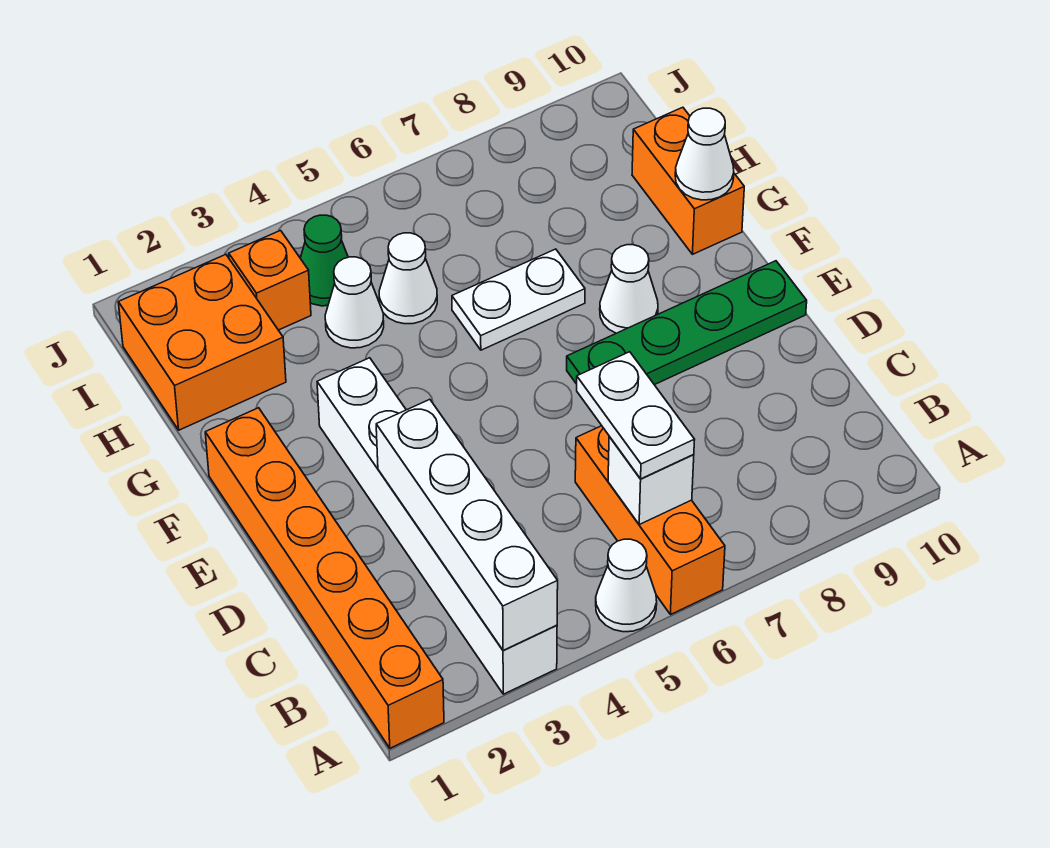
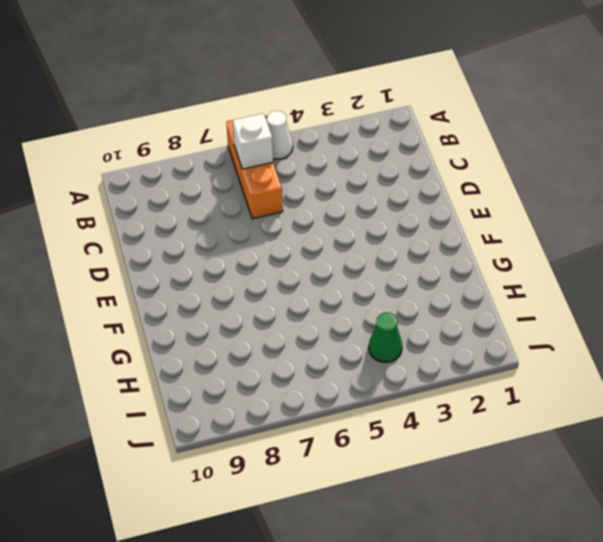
none -> orange 1x6 brick [205,408,444,748]
none -> white 1x6 brick [317,358,557,694]
none -> green 1x4 plate [567,261,807,385]

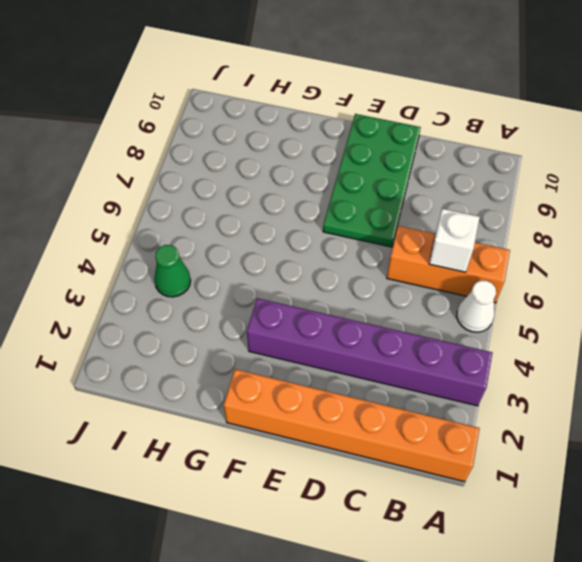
purple 1x6 brick [247,298,492,406] -> white 1x6 brick [317,358,557,694]
green 2x4 plate [323,114,421,247] -> green 1x4 plate [567,261,807,385]
none -> white 1x1 cone [600,245,658,333]
none -> white 1x2 plate [452,249,585,350]
none -> orange 1x2 brick [632,107,744,254]

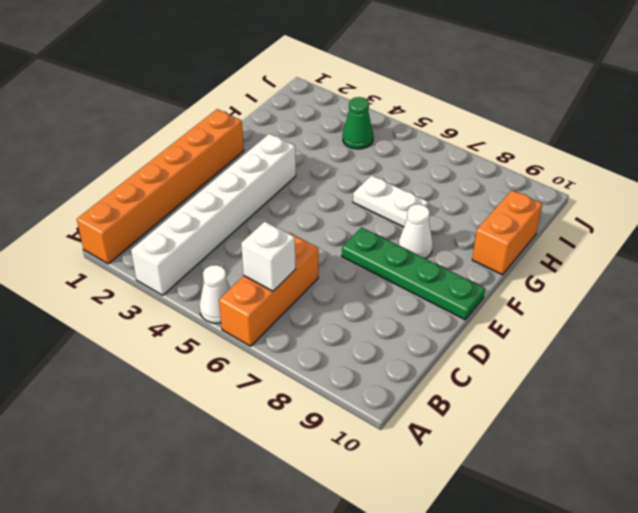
none -> orange 2x2 brick [118,255,286,430]
none -> white 1x1 cone [325,257,384,348]
none -> white 1x1 cone [379,233,437,324]

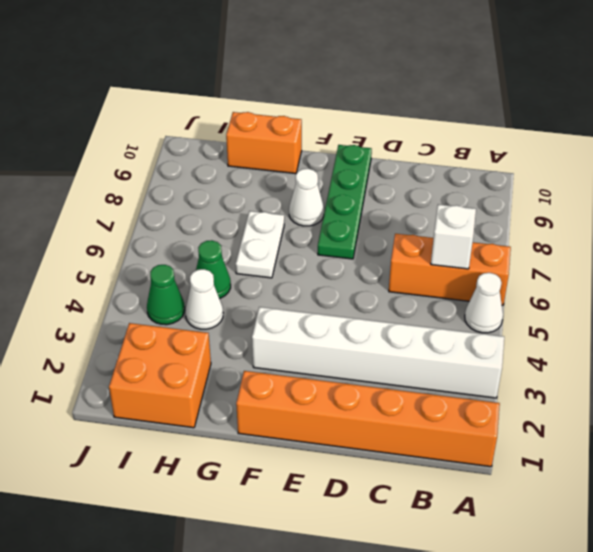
green 1x1 cone [196,240,231,299] -> white 1x1 cone [379,233,437,324]
none -> orange 1x1 brick [229,231,311,330]
none -> white 1x4 brick [376,399,558,650]
none -> white 1x1 cone [675,108,734,200]

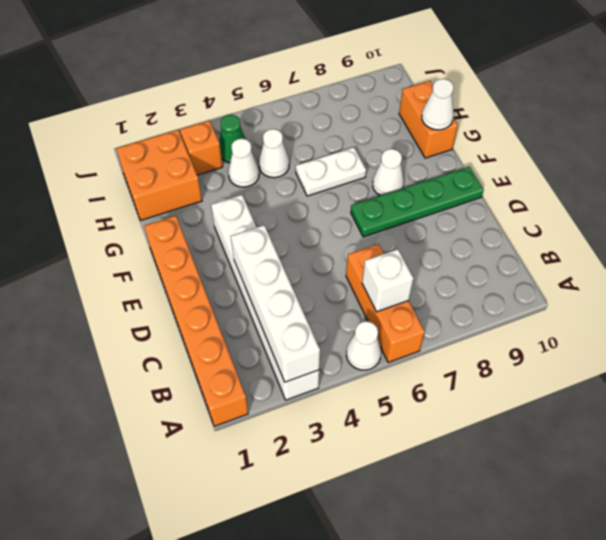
none -> white 1x2 plate [577,352,695,479]

